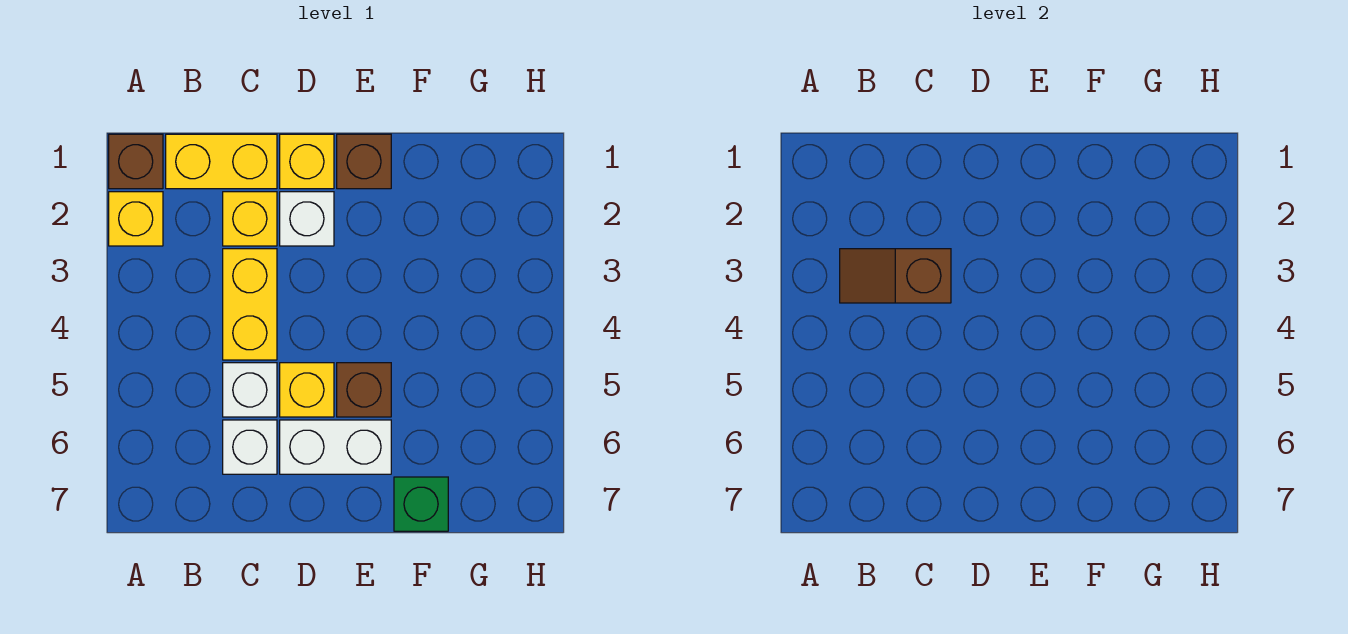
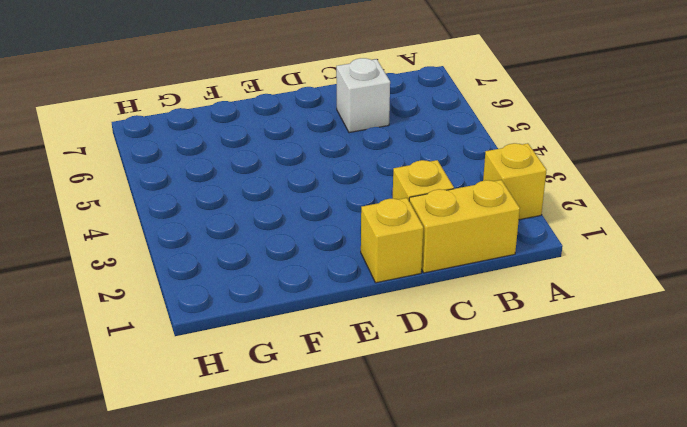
none -> brown 1x1 brick [109,134,163,189]
none -> yellow 1x2 brick [223,249,277,360]
none -> white 1x1 brick [223,363,277,417]

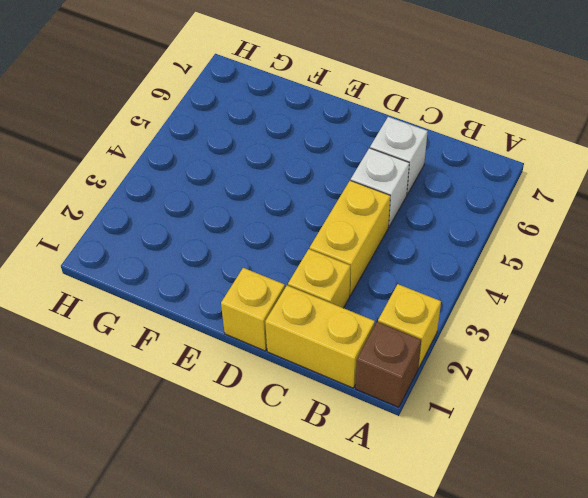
none -> white 1x1 brick [280,192,334,246]
none -> yellow 1x1 brick [280,363,334,417]
none -> white 1x2 brick [280,420,391,474]

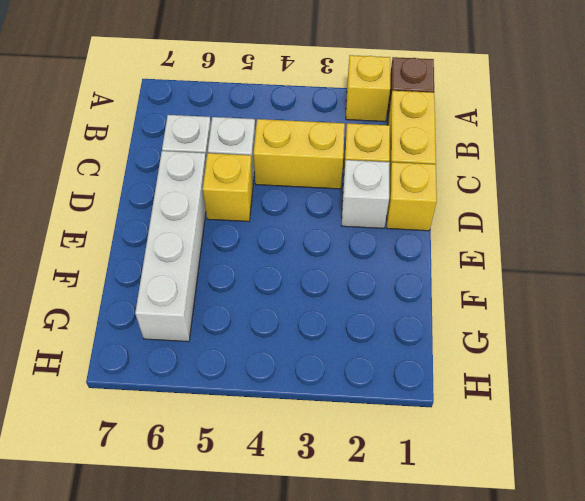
white 1x4 brick [135,151,206,342] -> white 1x2 brick [280,420,391,474]
none -> brown 1x1 brick [337,134,391,189]
none -> brown 1x1 brick [337,363,391,417]
none -> green 1x1 brick [394,477,448,531]

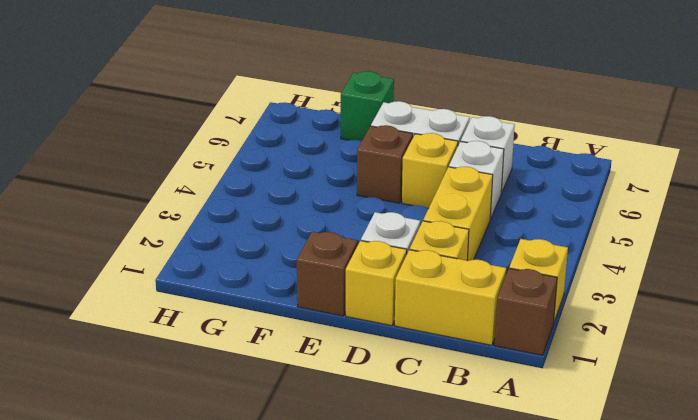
none -> brown 1x2 slope [840,249,951,303]

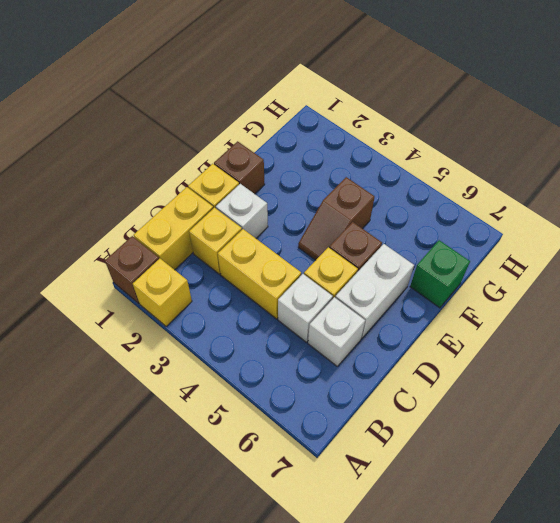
brown 1x2 slope [298,177,375,260] -> brown 1x2 slope moved to [840,249,951,303]

